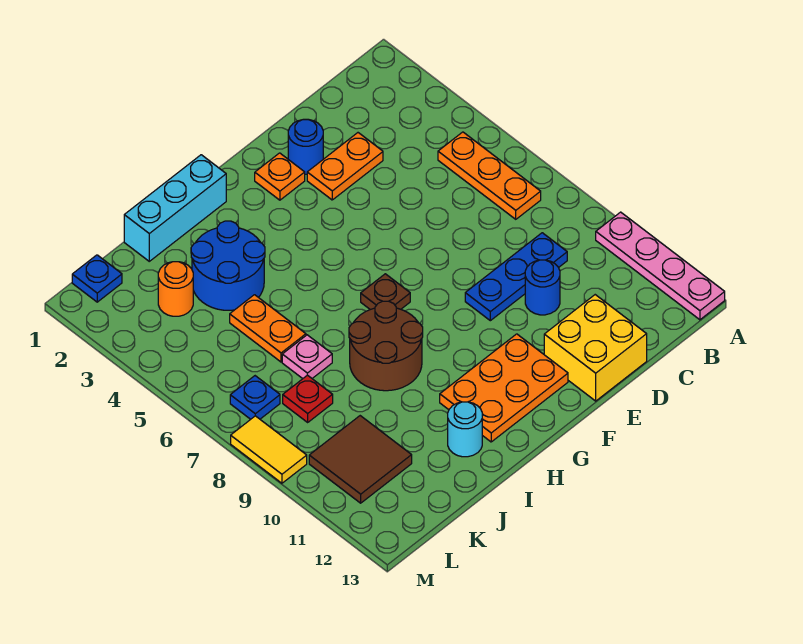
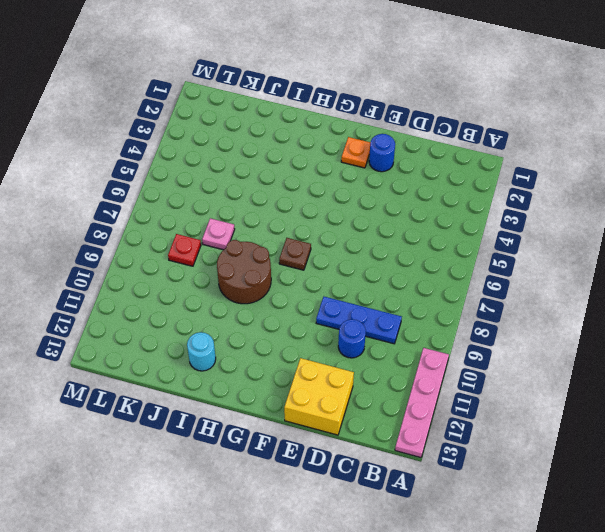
none -> orange 1x3 plate [438,132,541,219]
none -> orange 1x2 plate [307,133,383,200]
none -> orange 2x3 plate [440,334,568,442]

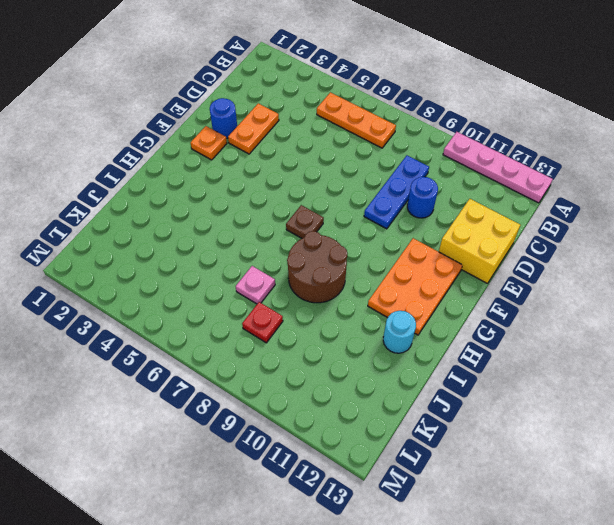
none -> cyan 1x3 brick [124,155,226,261]
none -> blue 2x2 round brick [191,221,265,310]
none -> orange 1x2 plate [230,295,306,362]

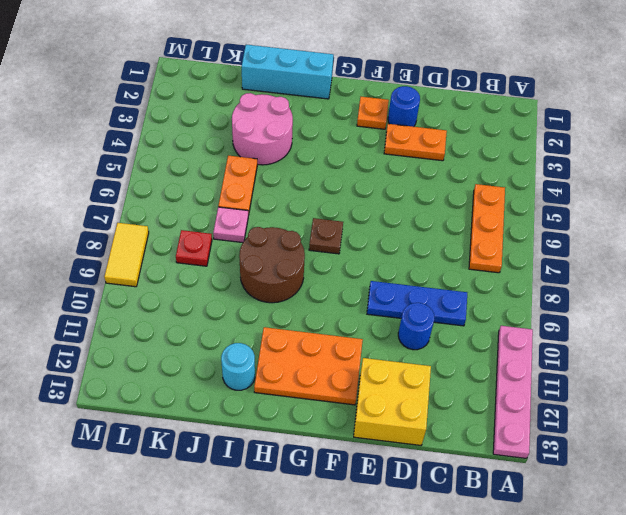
pink 2x2 round brick [232,93,293,165] -> blue 2x2 round brick [191,221,265,310]
none -> orange 1x1 round brick [158,262,193,316]
none -> brown 2x2 tile [309,416,412,503]
none -> blue 1x1 plate [72,255,122,302]

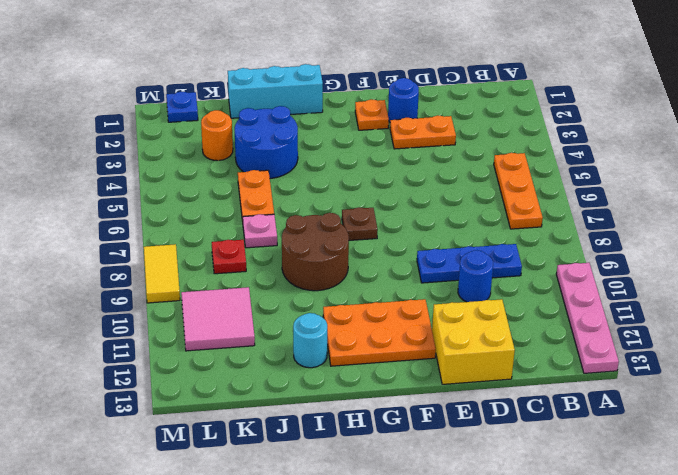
pink 2x2 tile [181,287,255,351] -> brown 2x2 tile [309,416,412,503]
none -> blue 1x1 plate [230,376,280,419]

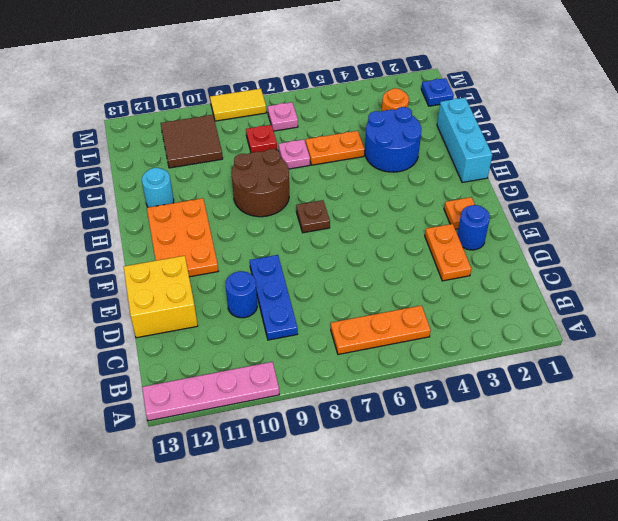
pink 1x1 plate [268,102,298,131] -> blue 1x1 plate [230,376,280,419]

